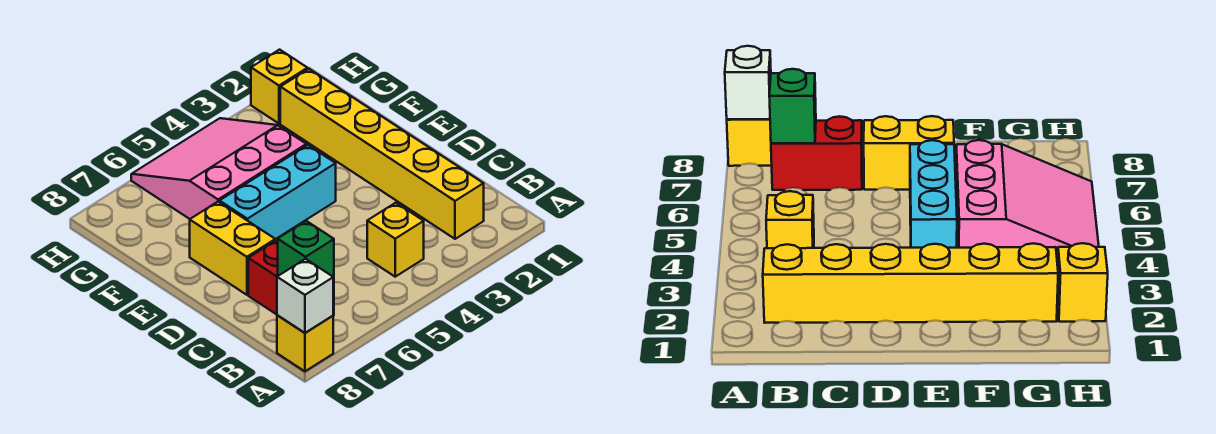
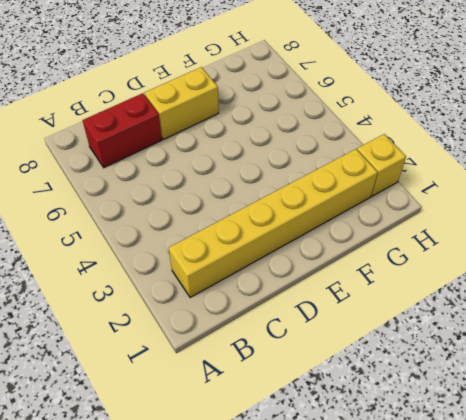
none -> yellow 1x1 brick [277,315,333,371]
none -> yellow 1x1 brick [367,203,424,277]

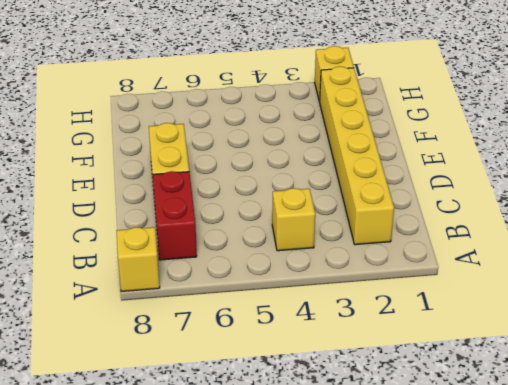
none -> cyan 1x3 brick [220,145,336,239]
none -> pink 3x3 slope [131,118,306,219]

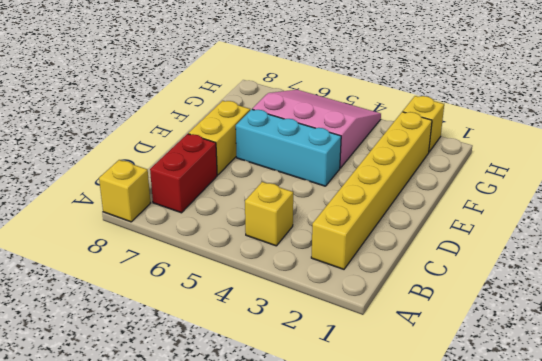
none -> white 1x1 brick [277,259,333,333]
none -> green 1x1 brick [278,221,334,277]

